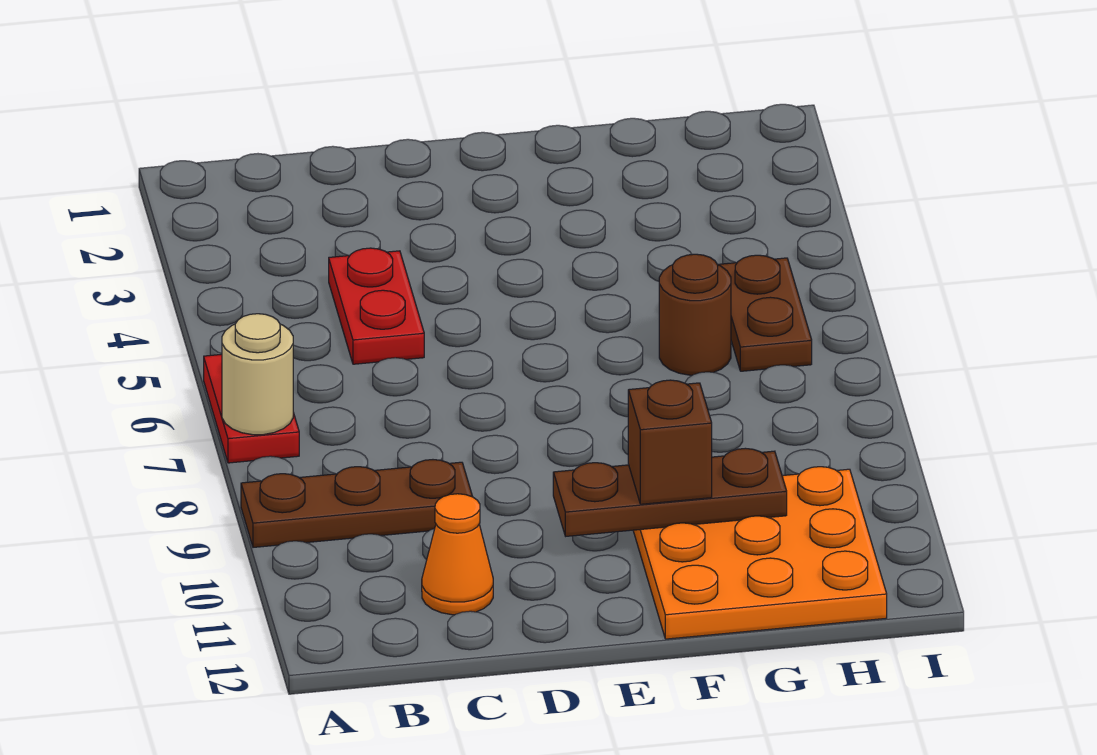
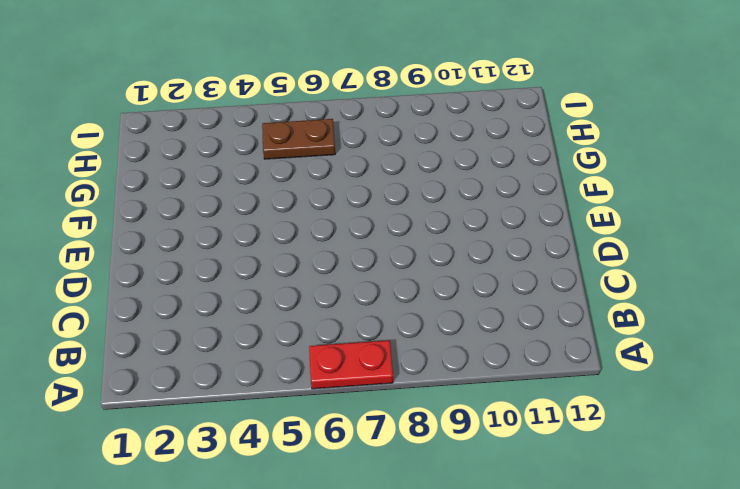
none -> brown 1x3 plate [241,460,473,547]
none -> red 1x2 plate [329,248,424,364]

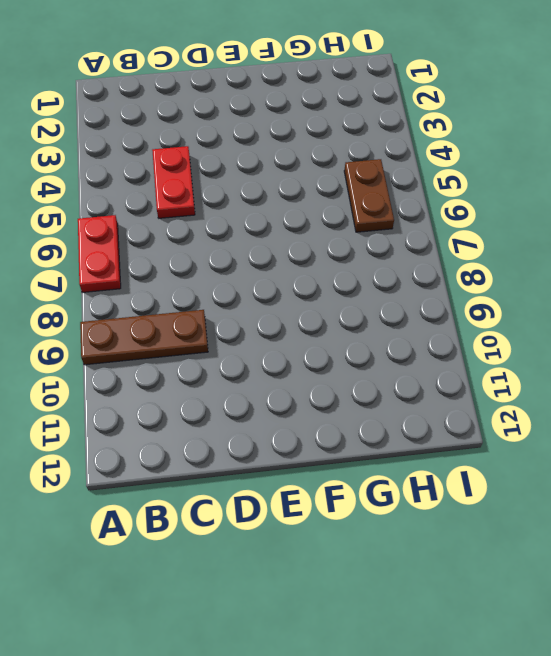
none -> orange 1x1 cone [422,494,493,615]
none -> orange 3x3 plate [633,467,887,639]

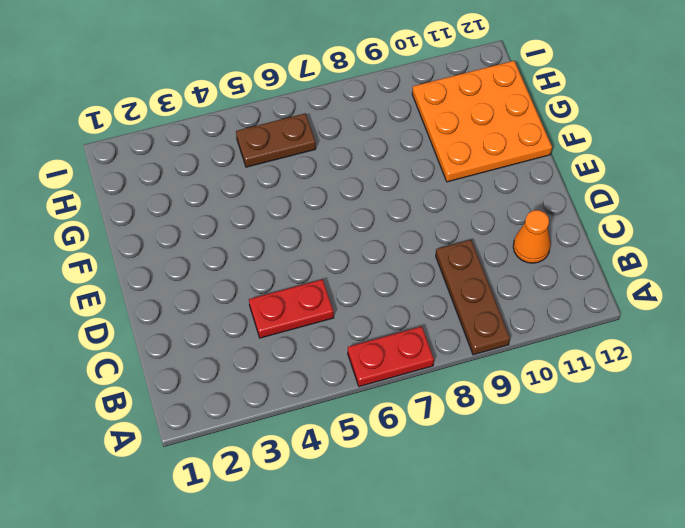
none -> brown 1x1 round brick [659,254,731,375]
none -> tan 1x1 round brick [222,314,293,435]

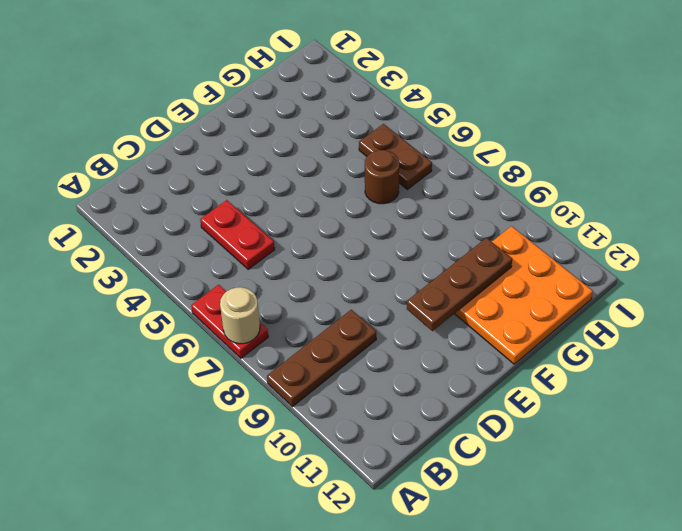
none -> orange 1x1 cone [422,494,493,615]
none -> brown 1x1 brick [628,380,712,504]

